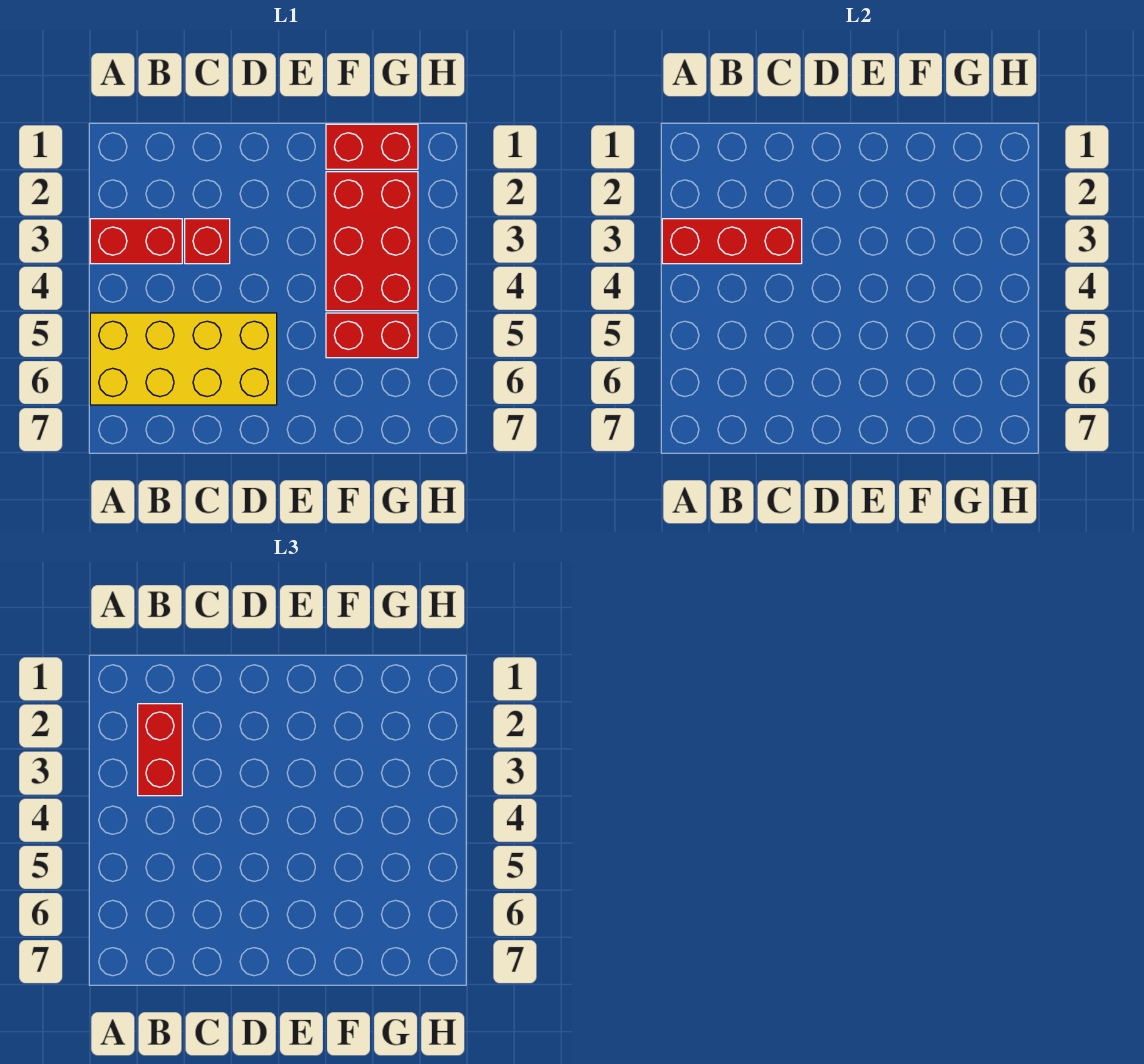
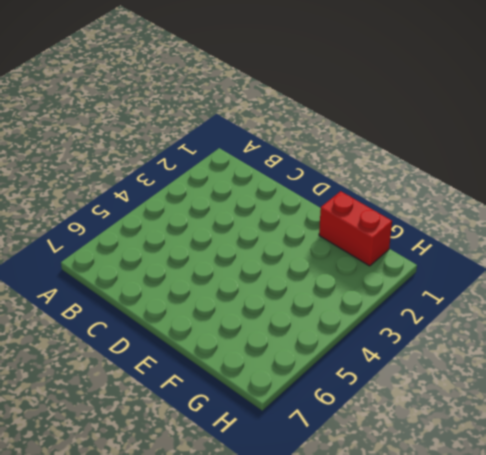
none -> red 1x2 brick [90,219,182,264]
none -> yellow 2x4 brick [90,313,277,405]

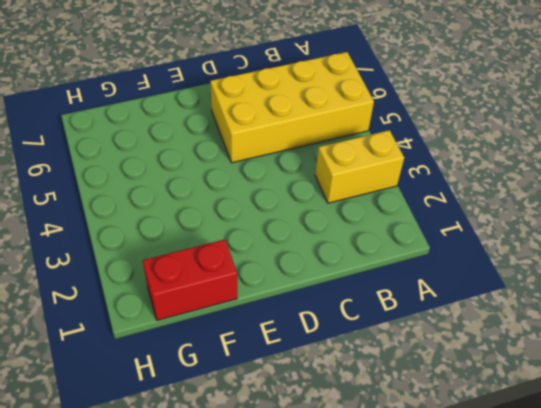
yellow 1x2 brick [315,130,404,203] -> red 1x2 brick [90,219,182,264]
none -> red 1x1 brick [185,219,230,264]
none -> red 2x3 brick [326,172,418,311]

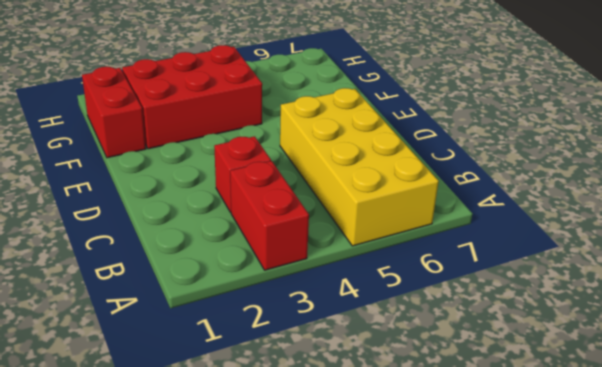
none -> red 1x2 brick [326,313,418,358]
none -> red 1x3 brick [662,219,802,264]

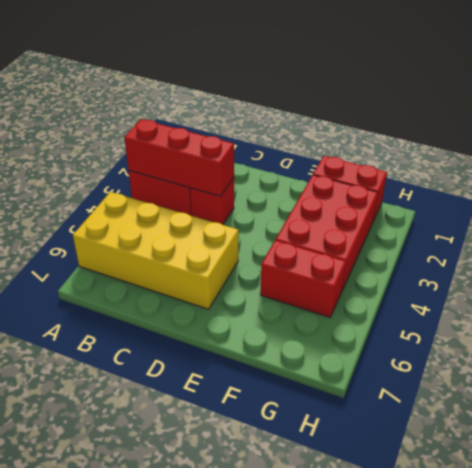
none -> red 1x2 brick [138,704,182,796]

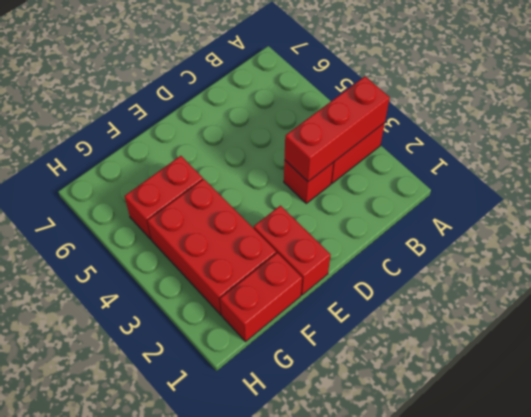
red 1x2 brick [254,206,331,295] -> red 1x2 brick moved to [138,704,182,796]
none -> yellow 2x4 brick [90,313,277,405]

